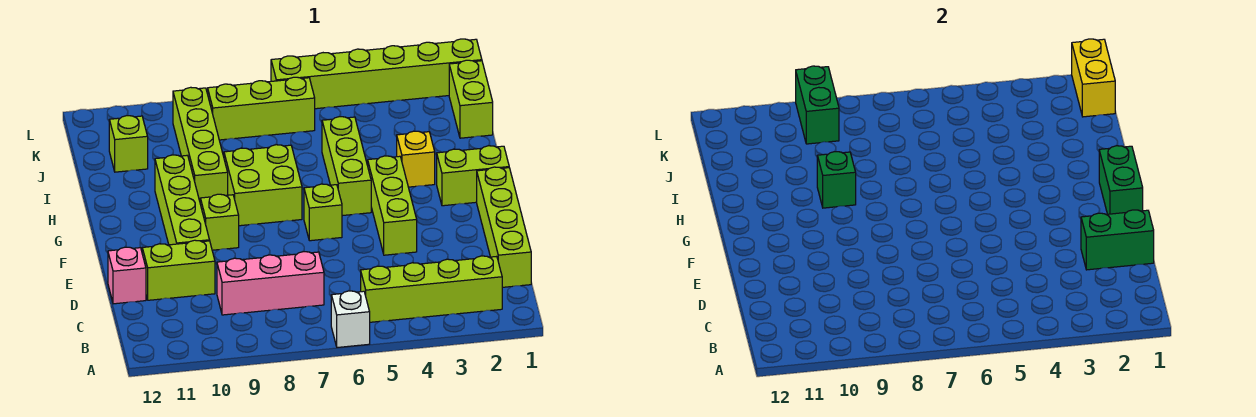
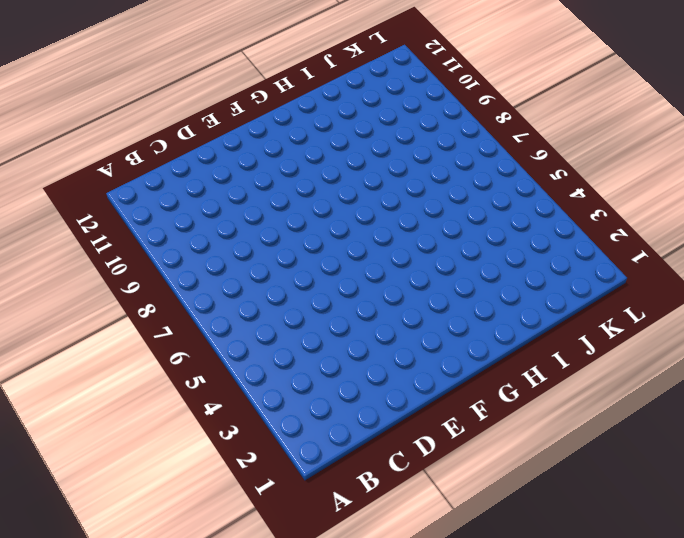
none -> white 1x1 brick [331,291,370,347]
none -> lime 1x4 brick [361,256,502,322]
none -> lime 1x4 brick [477,167,531,287]

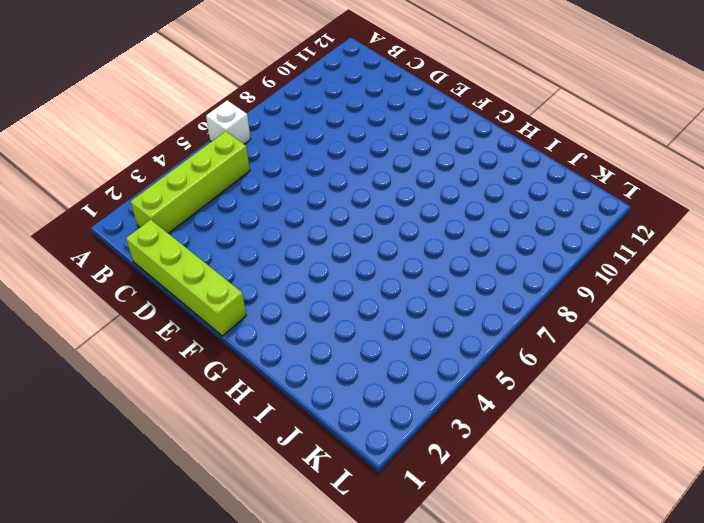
none -> pink 1x3 brick [217,252,324,315]
none -> lime 1x2 brick [142,240,215,300]
none -> pink 1x1 brick [108,247,146,304]

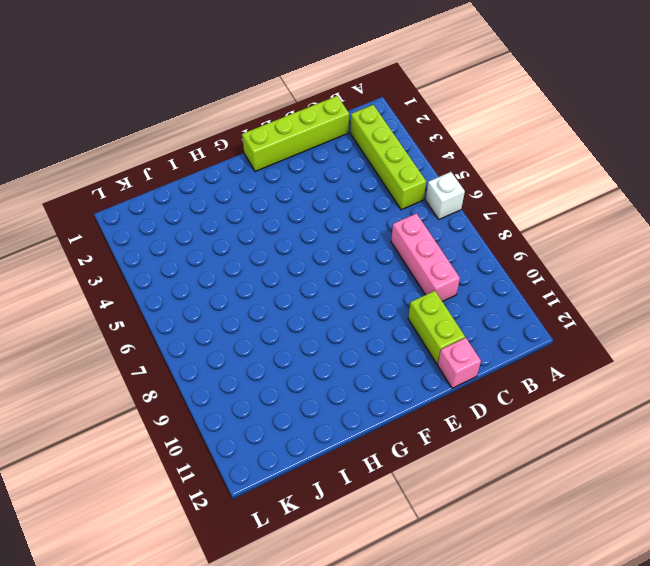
none -> lime 1x3 brick [368,156,417,255]
none -> lime 1x4 brick [155,155,210,245]
none -> lime 1x1 brick [304,184,342,241]

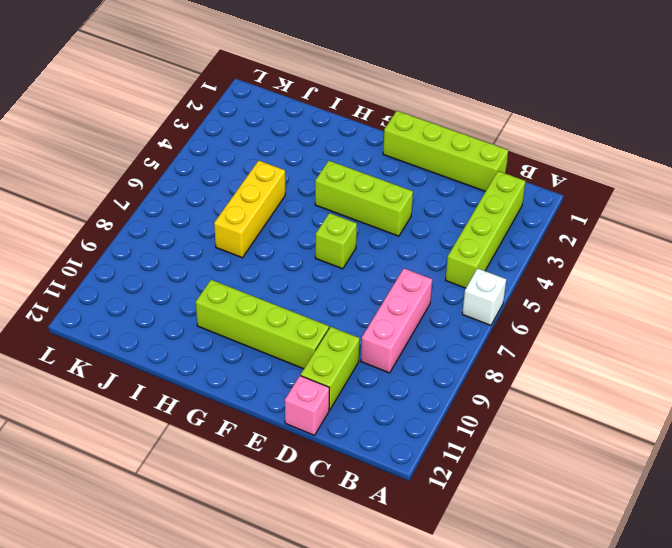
yellow 1x3 brick [214,160,285,258] -> lime 1x3 brick [322,117,371,216]
none -> lime 1x1 brick [200,194,239,250]
none -> lime 1x2 brick [437,146,509,206]
none -> lime 2x2 brick [224,145,302,226]

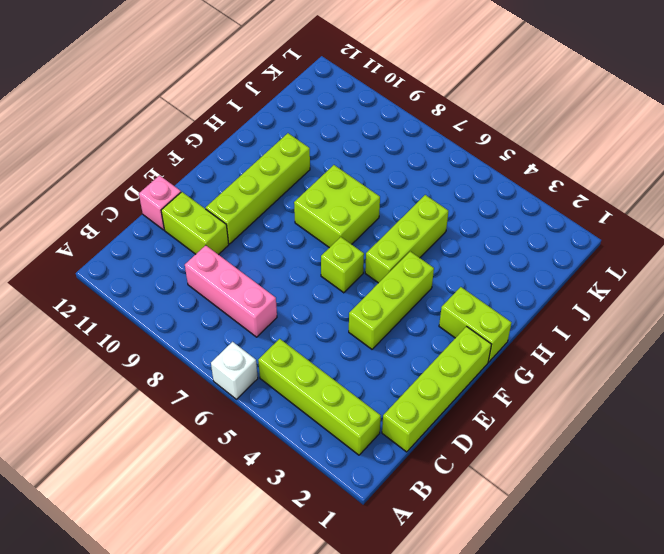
none -> lime 1x1 brick [200,194,239,250]
none -> yellow 1x1 brick [397,131,435,187]
none -> lime 1x4 brick [173,87,228,201]

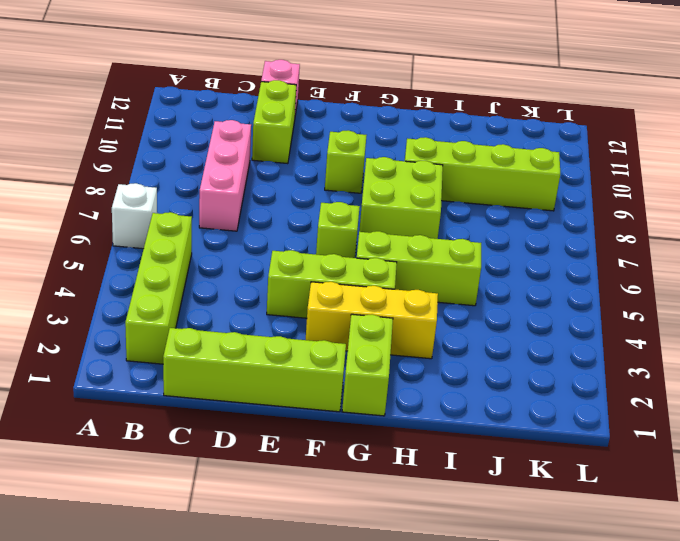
yellow 1x3 brick [306,282,438,359] -> yellow 1x1 brick [397,131,435,187]
none -> lime 1x4 brick [155,155,210,245]
none -> lime 1x2 brick [449,60,493,138]
none -> lime 1x1 brick [109,116,148,172]

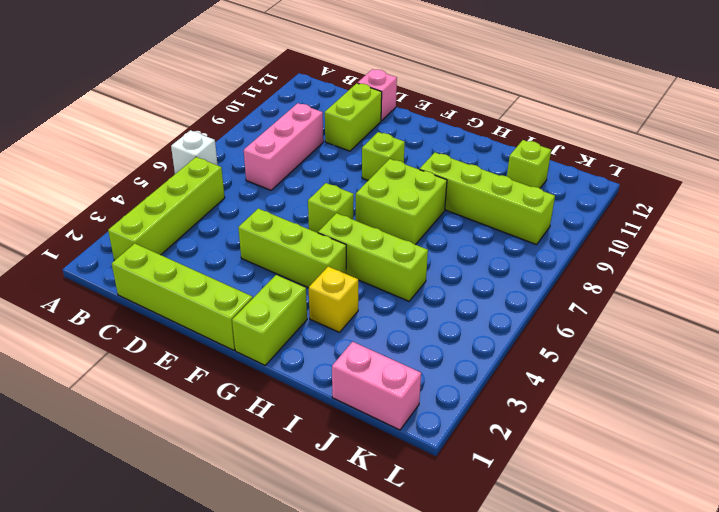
pink 1x2 brick [332,342,421,430] -> lime 1x2 brick [449,60,493,138]
none -> lime 1x4 brick [155,155,210,245]
none -> lime 1x3 brick [208,77,315,140]
none -> lime 1x6 brick [271,39,482,109]

